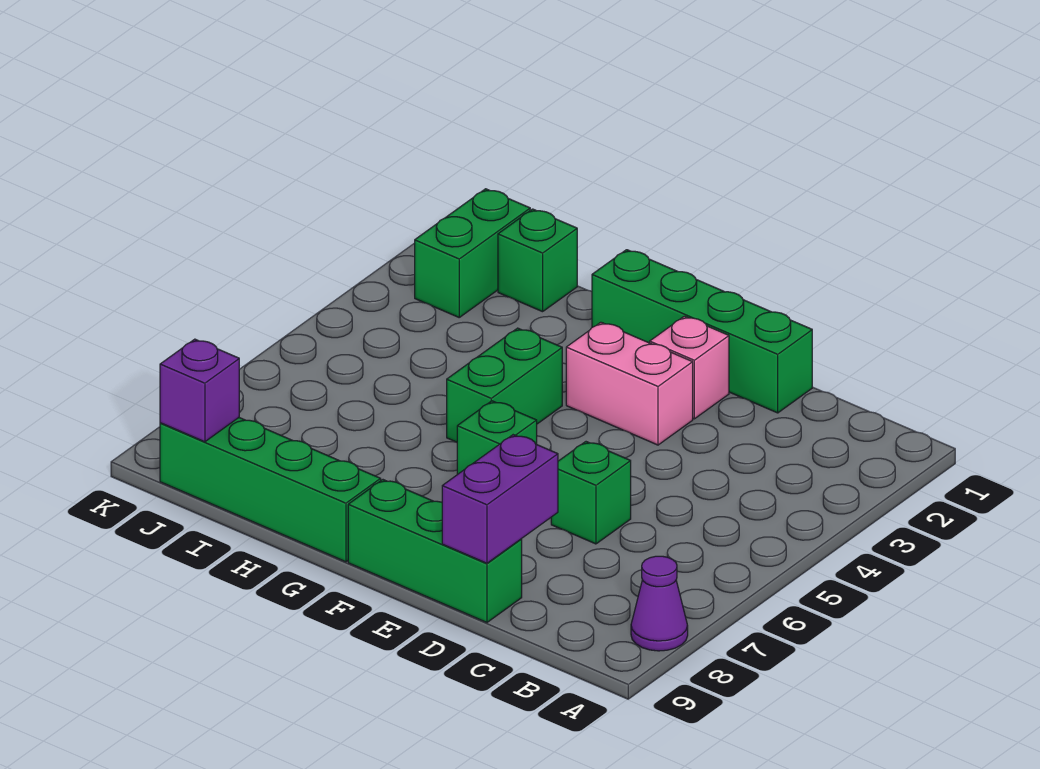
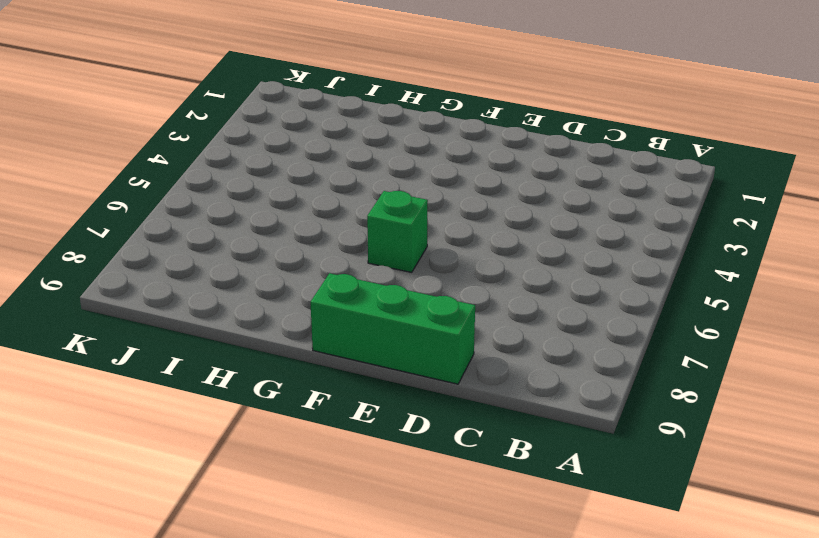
none -> purple 1x1 cone [631,556,688,651]
none -> green 1x4 brick [592,250,812,413]
none -> green 1x1 brick [551,442,631,544]

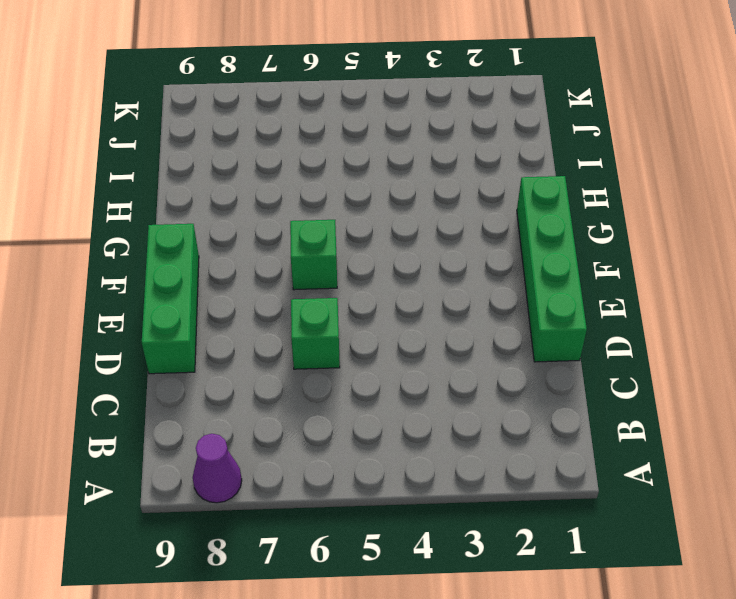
none -> pink 1x1 brick [650,316,729,419]
none -> pink 1x2 brick [566,322,693,445]
none -> green 1x2 brick [447,328,562,442]

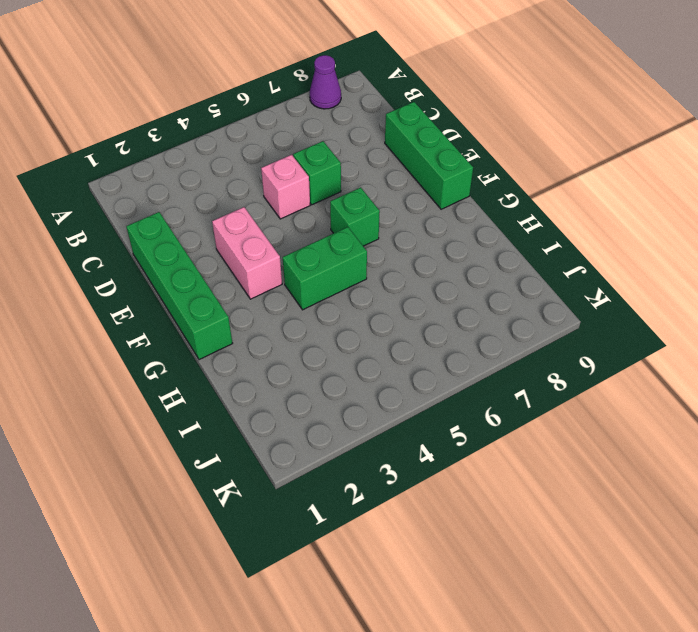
pink 1x1 brick [261,155,310,219] -> pink 1x1 brick moved to [650,316,729,419]
none -> green 1x4 brick [160,418,381,562]
none -> green 1x1 brick [498,209,577,312]
none -> green 1x2 brick [415,189,530,317]

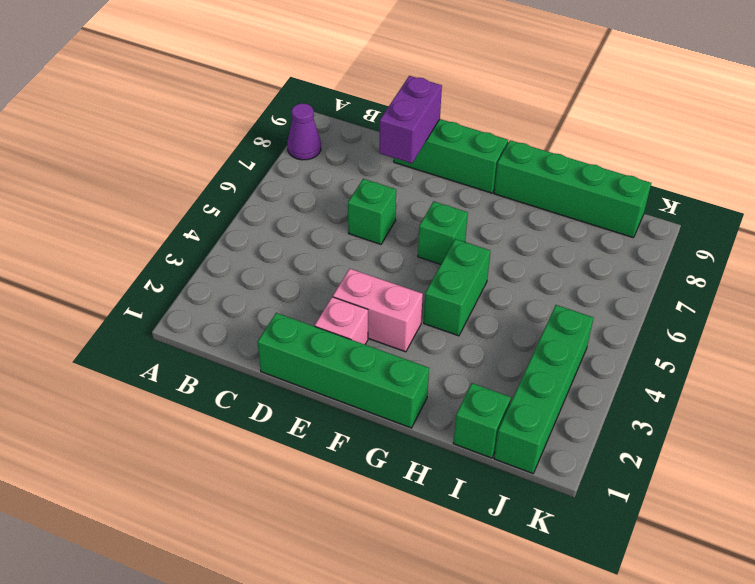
green 1x4 brick [494,305,593,474] -> green 1x2 brick [415,189,530,317]
none -> purple 1x1 brick [160,339,239,442]

